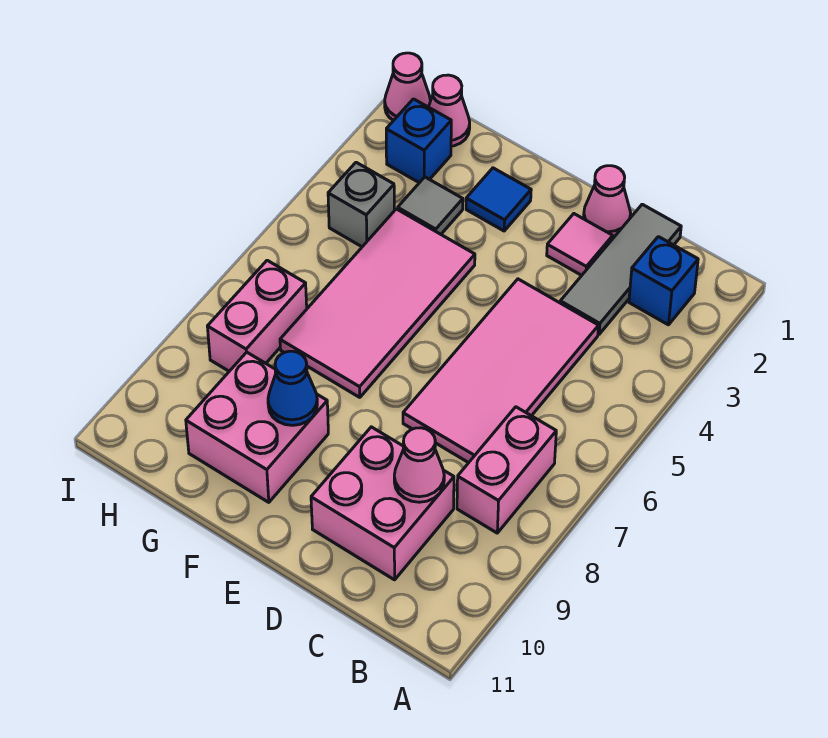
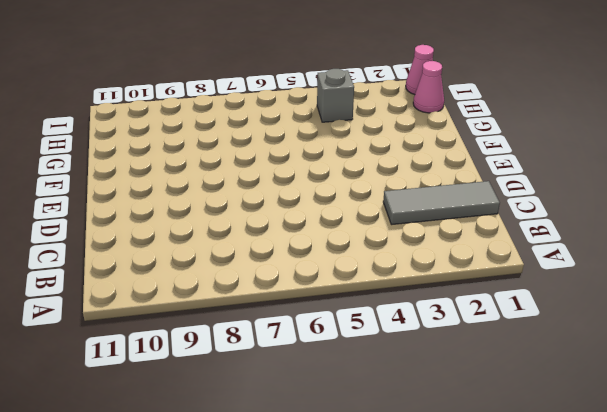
none -> blue 1x1 brick [629,237,698,325]
none -> pink 1x2 brick [457,407,556,533]
none -> pink 2x4 tile [403,279,599,463]

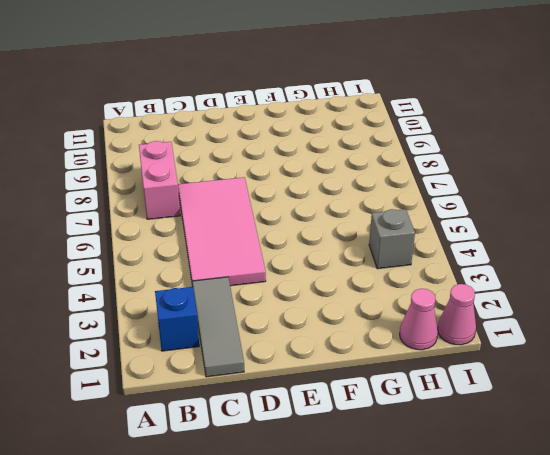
none -> pink 2x2 brick [311,427,454,580]
none -> pink 1x1 cone [584,166,631,237]
none -> pink 1x1 tile [547,214,613,275]

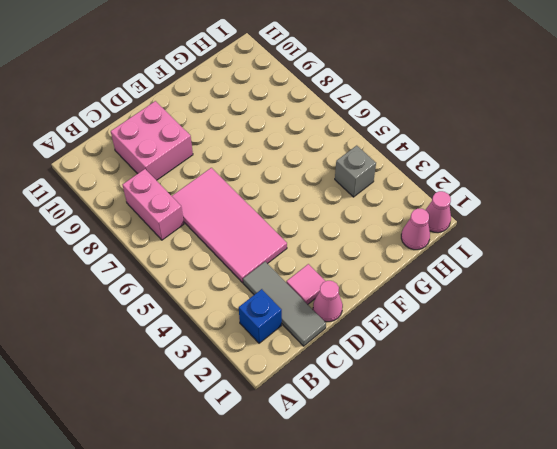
none -> blue 1x1 tile [466,168,531,231]
none -> pink 2x4 tile [280,209,475,397]
none -> pink 2x2 brick [186,352,328,502]

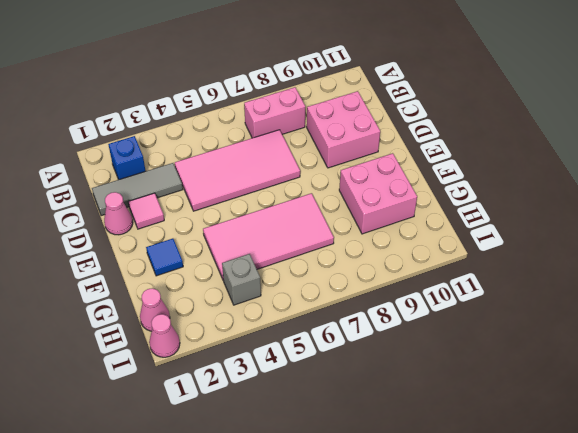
none -> grey 1x1 tile [398,177,463,234]
none -> blue 1x1 brick [386,99,451,183]
none -> pink 1x2 brick [207,260,307,371]

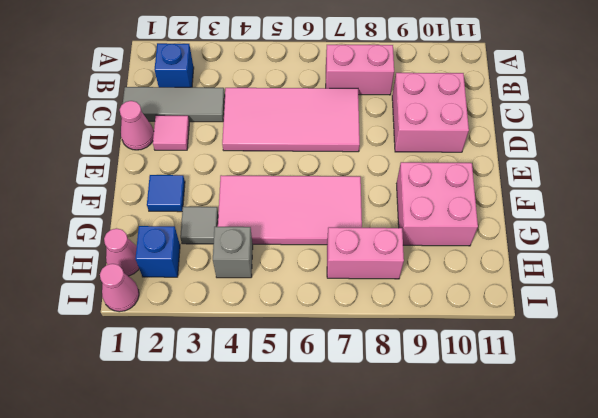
none -> pink 1x1 cone [394,428,444,502]
none -> blue 1x1 cone [268,351,317,425]

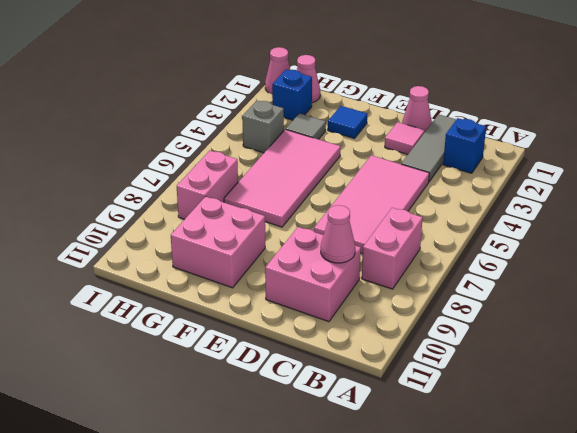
none -> blue 1x1 cone [268,351,317,425]

